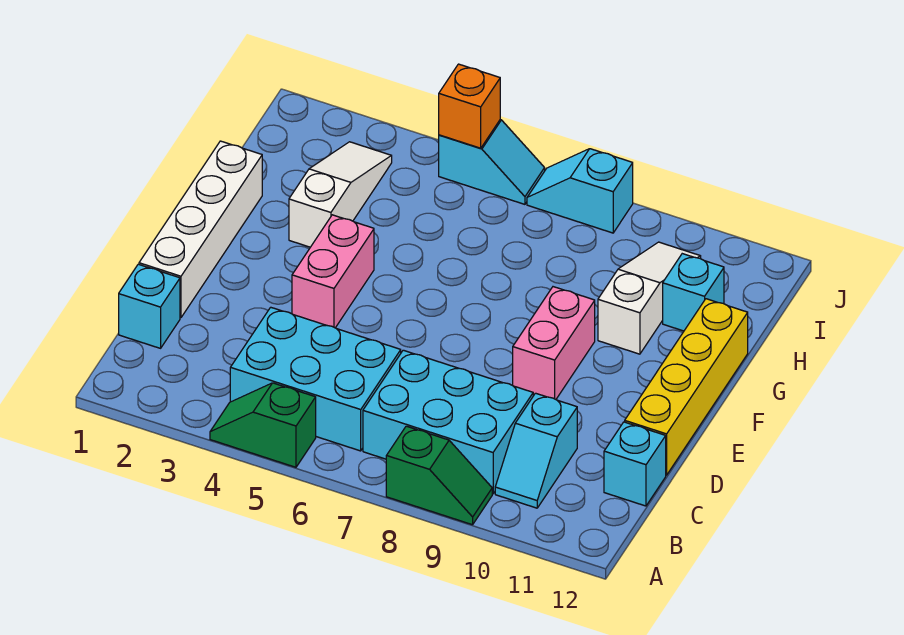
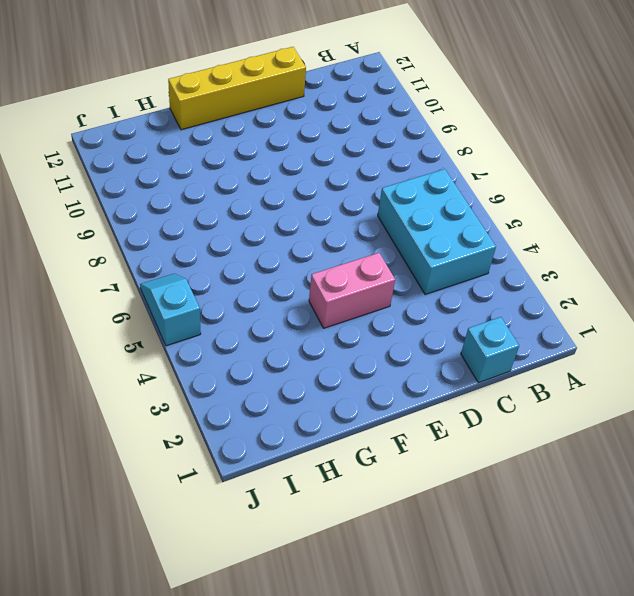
none -> green 1x2 slope [210,383,316,467]
none -> green 1x2 slope [386,426,492,525]
none -> cyan 2x3 brick [363,350,533,494]

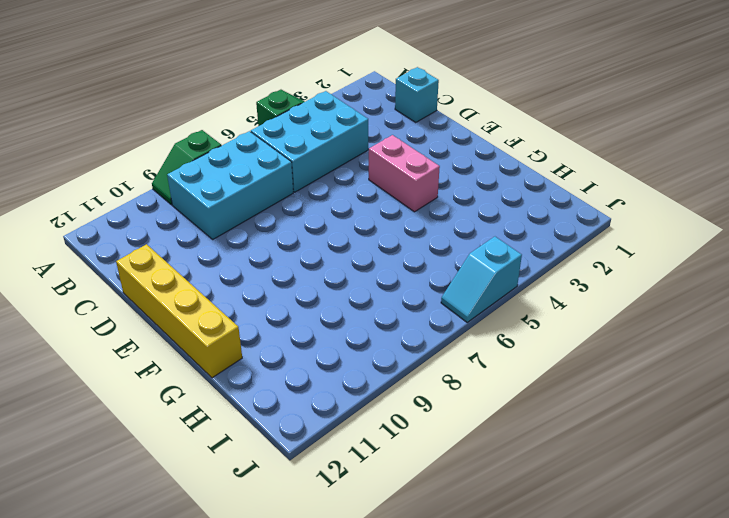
none -> cyan 1x2 slope [495,393,577,508]
none -> cyan 1x1 brick [604,422,666,506]
none -> white 1x4 brick [139,141,262,318]

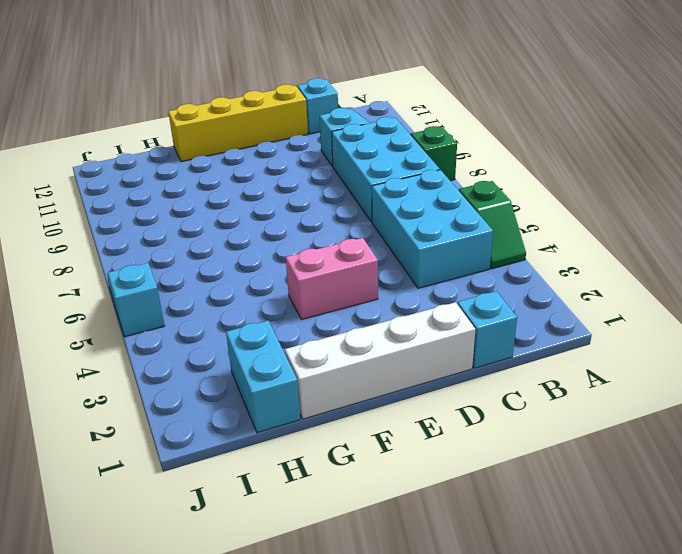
cyan 1x2 brick [226,320,300,433] -> none
none -> pink 1x2 brick [513,287,595,399]
none -> white 1x3 slope [289,142,392,247]
none -> white 1x3 slope [598,242,701,354]

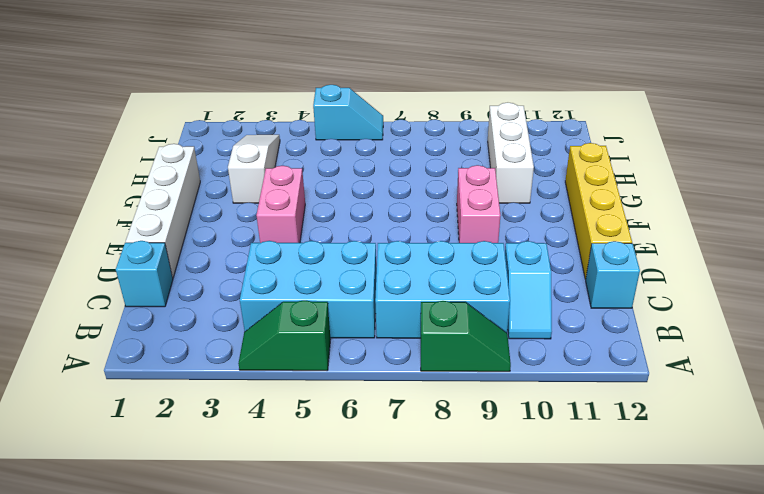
white 1x3 brick [488,103,534,203] -> white 1x3 slope [598,242,701,354]
none -> cyan 1x1 brick [663,254,724,331]
none -> cyan 1x2 slope [527,149,633,233]
none -> orange 1x1 brick [439,64,500,148]

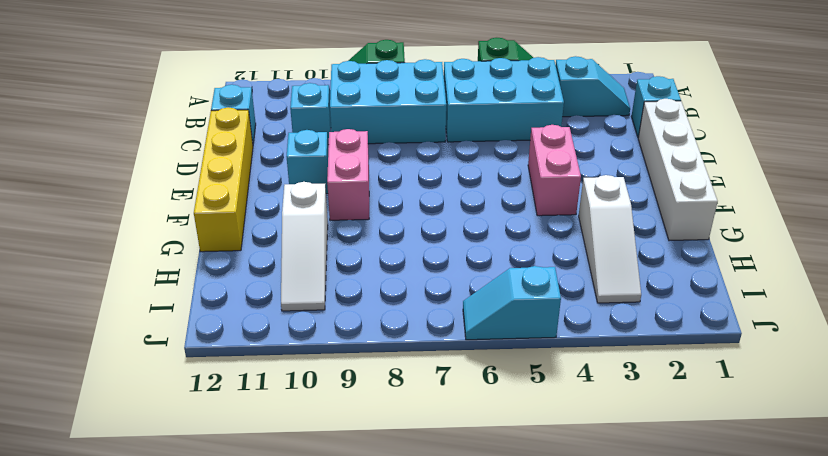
cyan 1x2 slope [556,56,630,117] -> cyan 1x2 slope moved to [527,149,633,233]
cyan 1x1 brick [287,130,328,194] -> cyan 1x1 brick moved to [663,254,724,331]
none -> orange 1x1 brick [439,64,500,148]

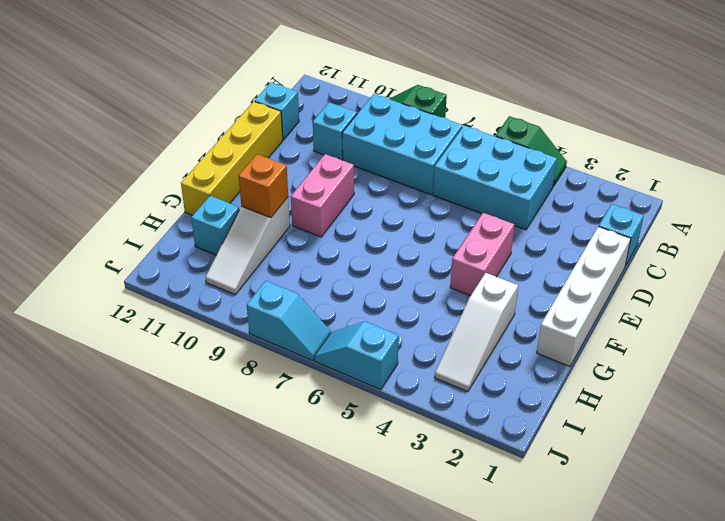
orange 1x1 brick [239,154,288,218] -> orange 1x1 brick moved to [439,64,500,148]

